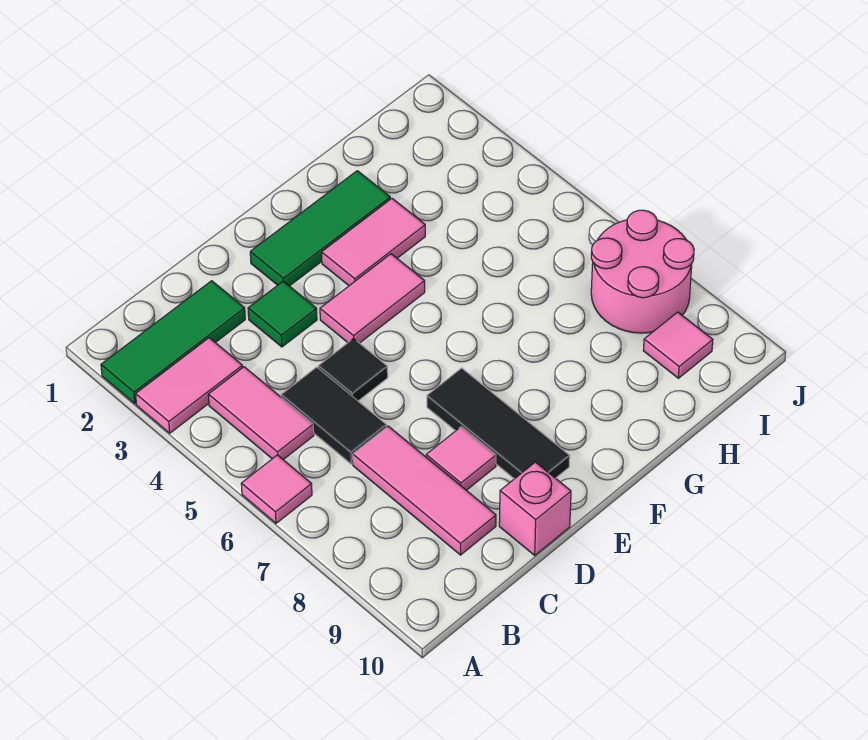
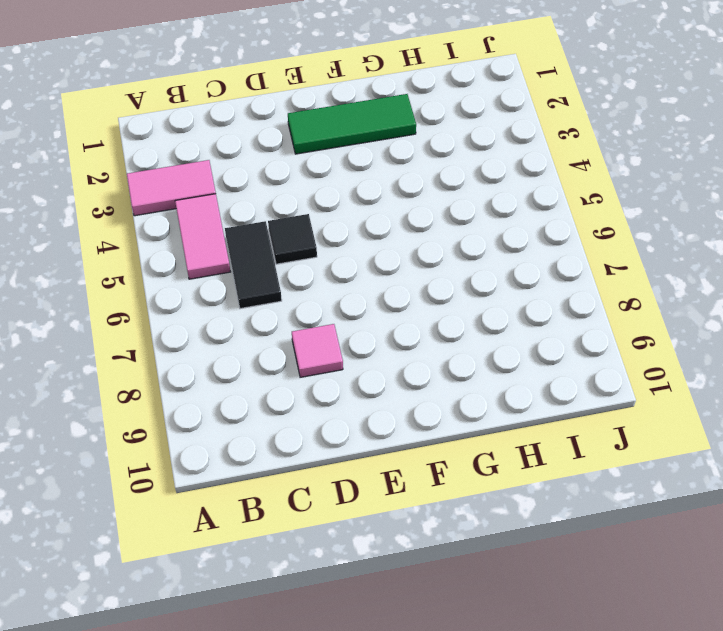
none -> green 1x3 tile [101,281,245,404]
none -> pink 1x1 tile [241,455,312,523]
none -> pink 1x3 tile [353,426,496,555]

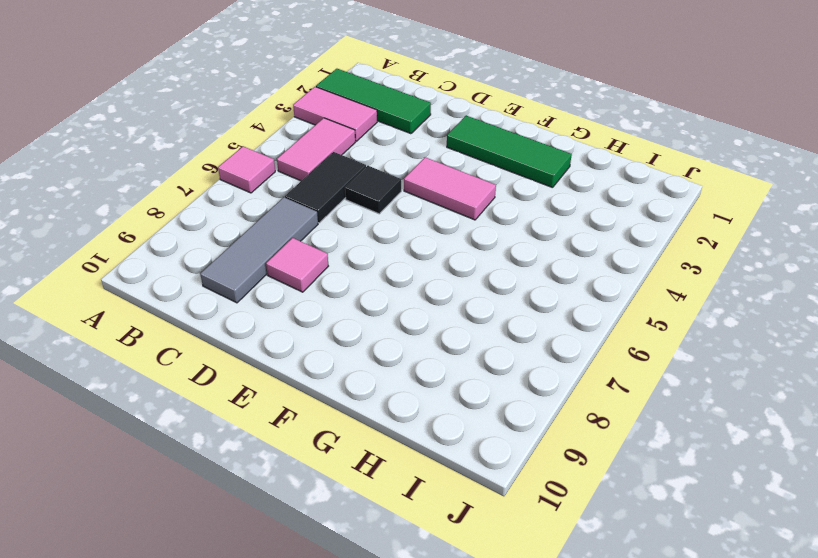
grey 1x3 tile [200,197,318,303] -> pink 1x3 tile [353,426,496,555]
none -> green 1x1 tile [248,281,317,347]
none -> pink 1x1 brick [499,462,571,555]
none -> black 1x3 tile [427,368,570,479]

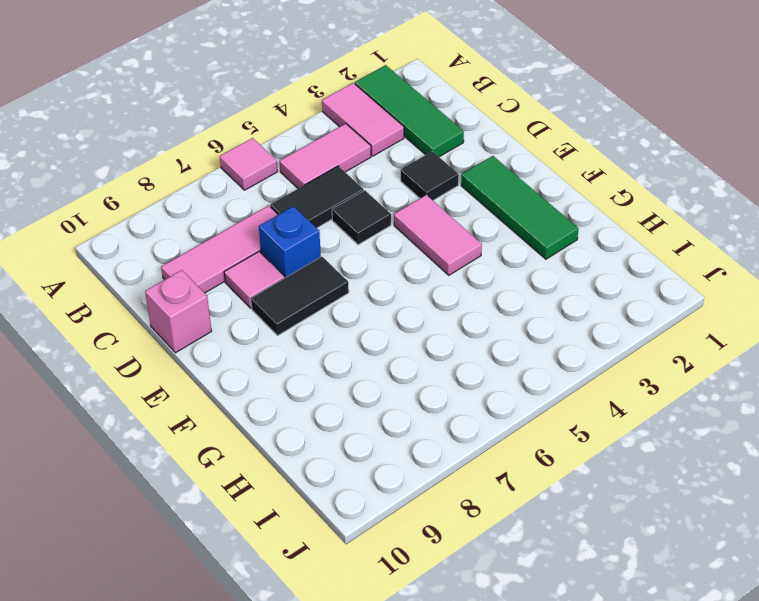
black 1x1 tile [401,151,459,200] -> green 1x1 tile [248,281,317,347]
blue 1x1 brick [259,206,321,278] -> none
black 1x2 tile [251,257,349,335] -> black 1x3 tile [427,368,570,479]
none -> pink 1x2 tile [322,199,425,286]
none -> pink 2x2 round brick [591,210,694,333]
none -> pink 1x1 tile [643,312,713,378]

